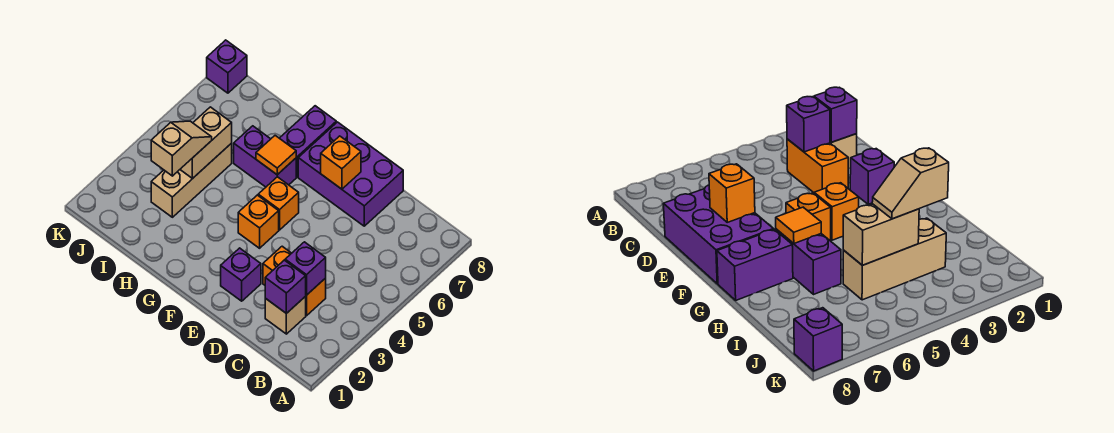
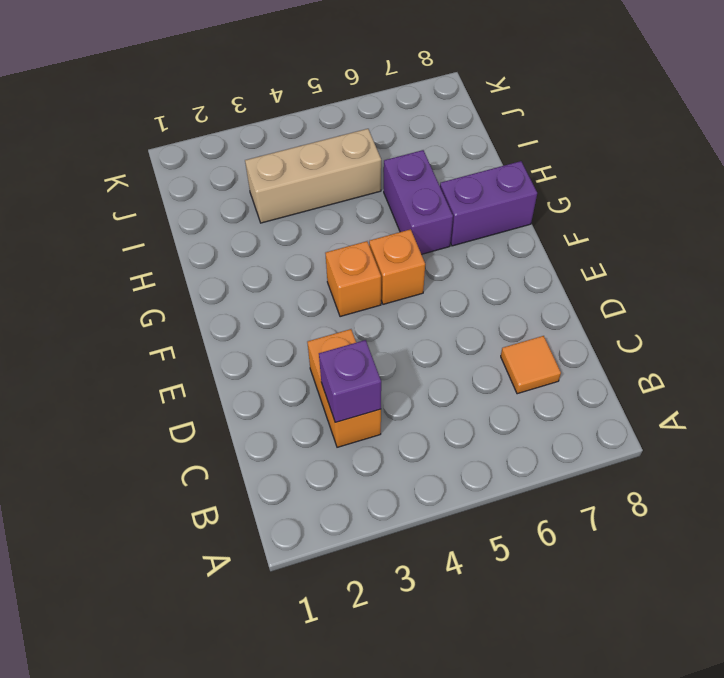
orange 1x1 tile [501,336,561,394] -> orange 1x1 tile moved to [256,136,296,175]
none -> tan 1x1 brick [265,296,306,334]
none -> purple 2x3 brick [298,122,403,226]
none -> purple 1x1 brick [221,248,261,301]

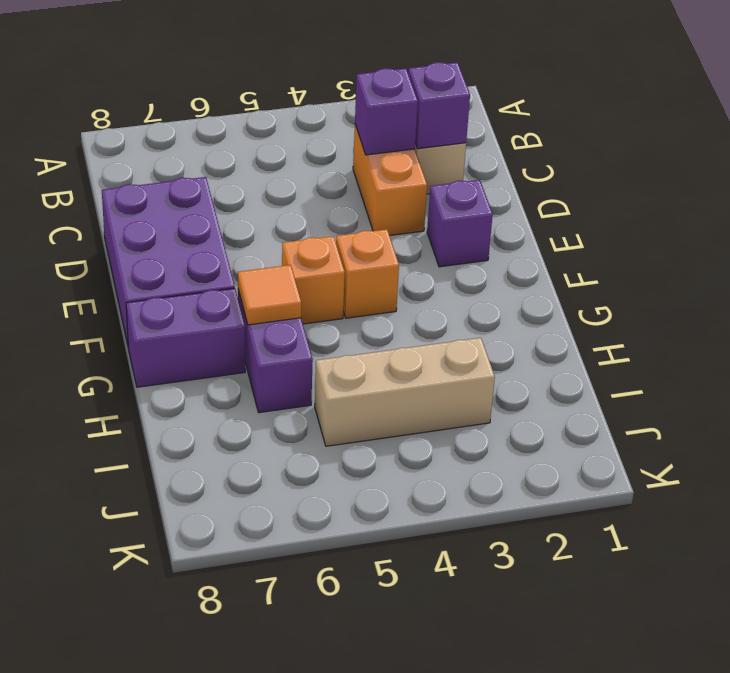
none -> purple 1x1 brick [207,40,247,93]
none -> orange 1x1 brick [321,136,361,189]
none -> tan 1x2 brick [180,107,232,178]

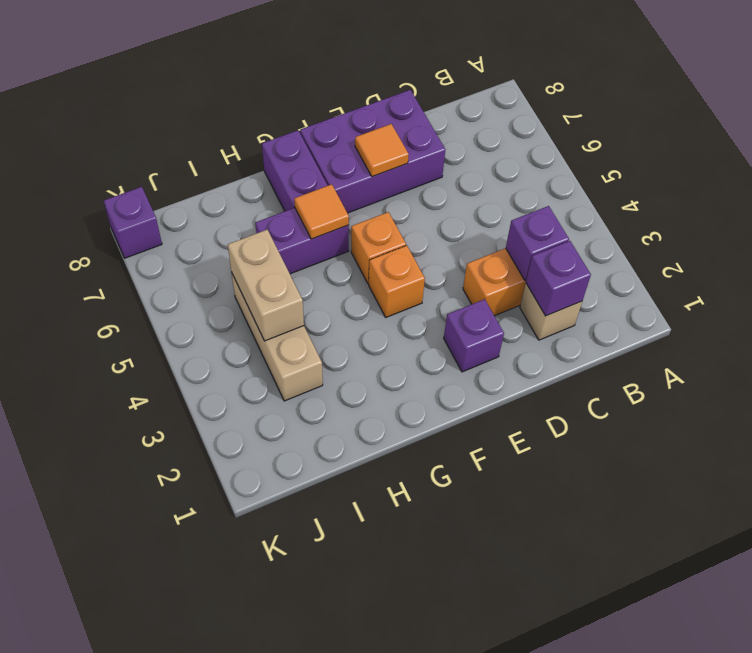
orange 1x1 tile [355,124,409,177] -> orange 1x1 brick [321,136,361,189]
none -> tan 1x2 slope [151,121,212,176]

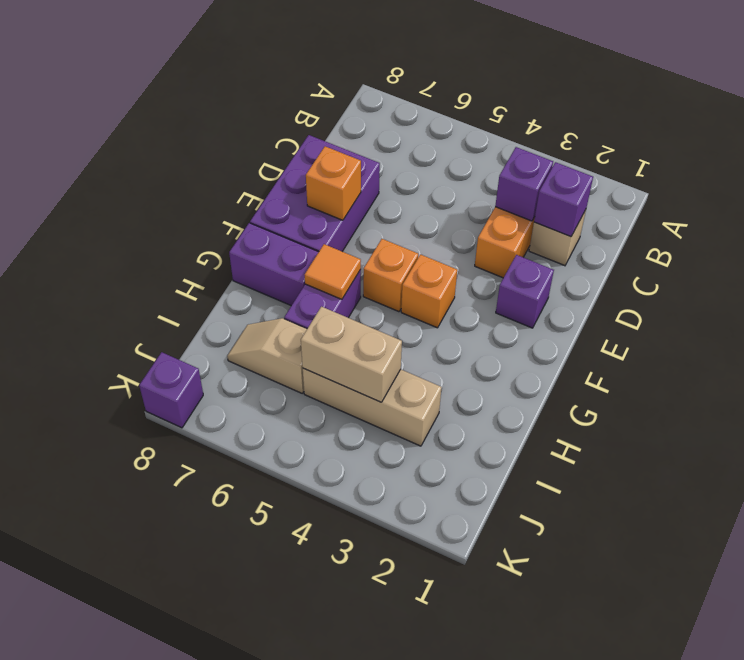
tan 1x2 slope [227,318,307,393] -> tan 1x2 slope moved to [151,121,212,176]

